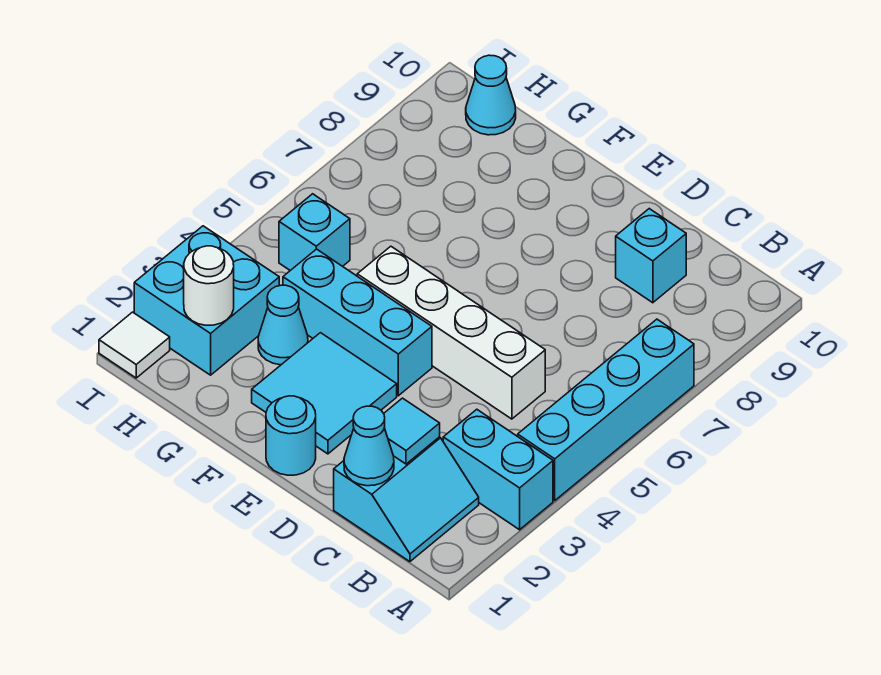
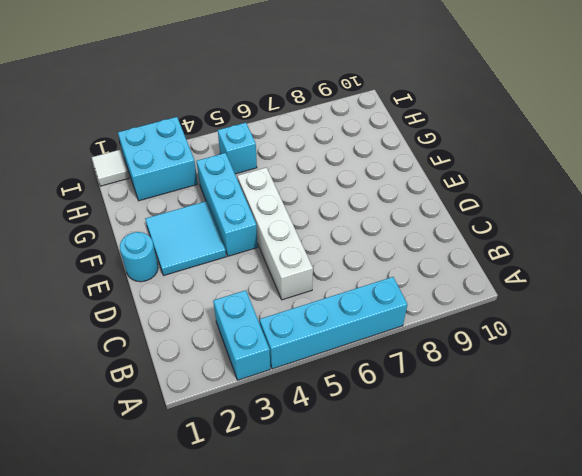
none -> cyan 2x2 slope [334,437,479,562]
none -> cyan 1x1 brick [616,209,686,303]
none -> cyan 1x1 cone [258,285,308,365]

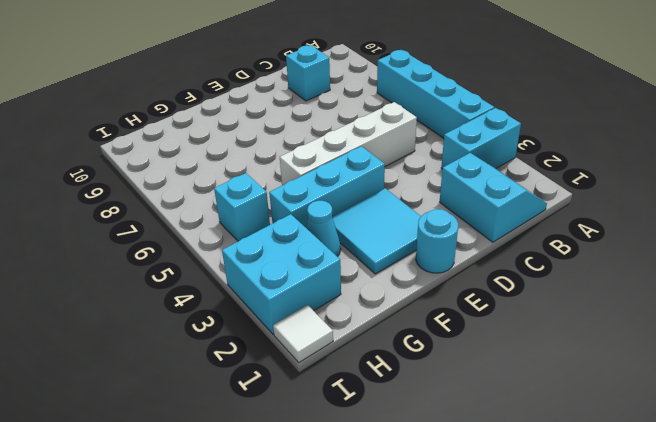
none -> cyan 1x1 cone [466,55,516,135]
none -> cyan 1x1 cone [344,406,394,486]
none -> cyan 1x1 tile [384,398,440,464]

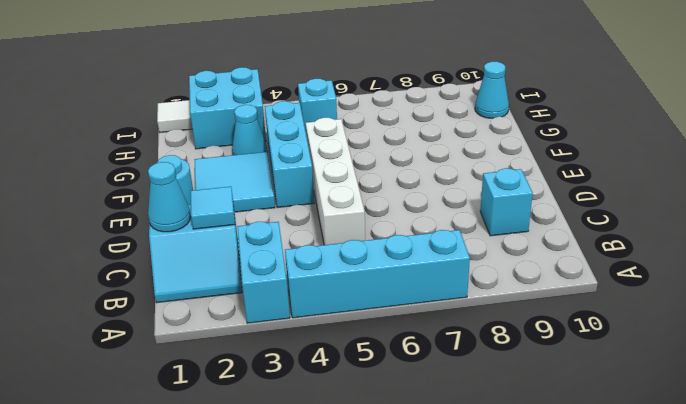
none -> white 1x1 round brick [184,246,234,325]

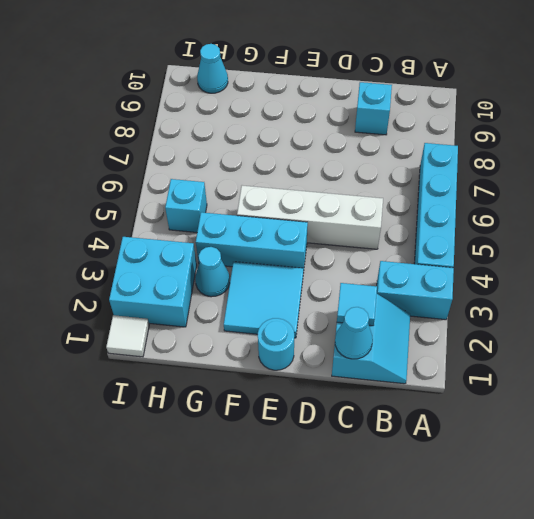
none -> white 1x1 round brick [184,246,234,325]

